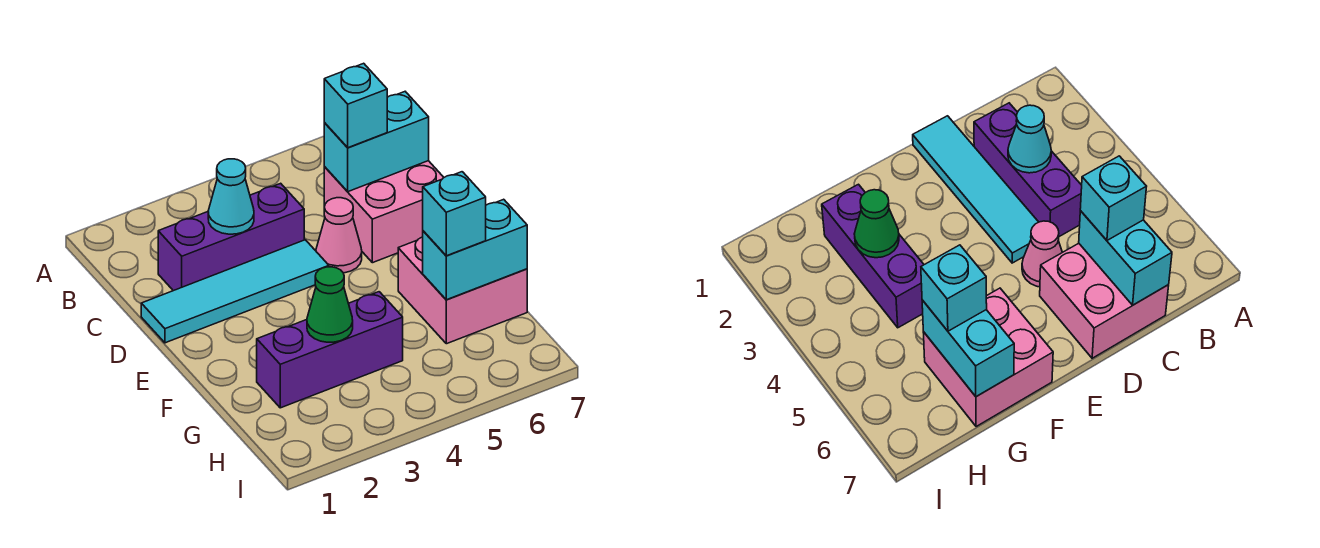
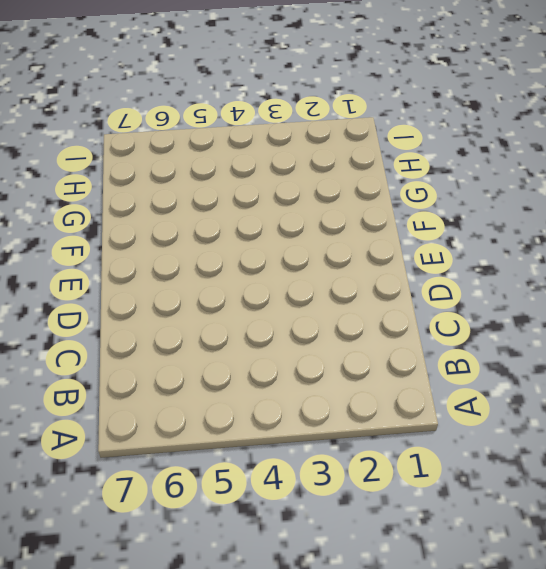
none -> purple 1x3 brick [158,183,304,291]
none -> pink 2x2 brick [324,161,444,263]
none -> cyan 1x4 tile [141,240,329,343]

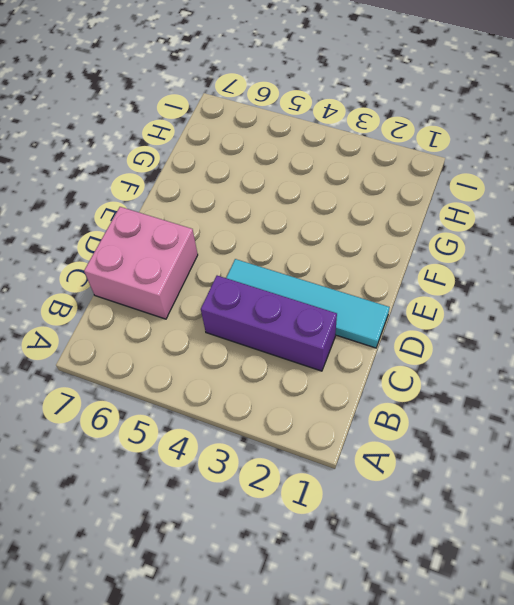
none -> pink 1x1 cone [316,198,362,273]
none -> pink 2x2 brick [398,237,527,344]
none -> purple 1x3 brick [257,292,403,408]

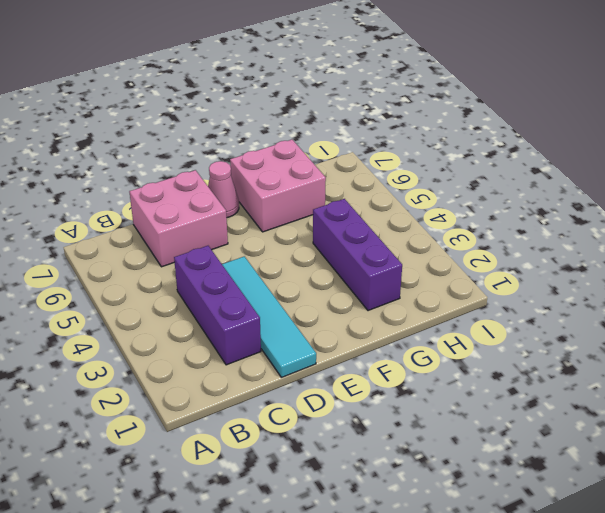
pink 1x1 cone [208,161,239,218] -> pink 1x1 cone moved to [316,198,362,273]
none -> cyan 1x1 cone [208,159,254,234]
none -> cyan 1x2 brick [324,92,429,192]
none -> green 1x1 cone [307,267,353,342]

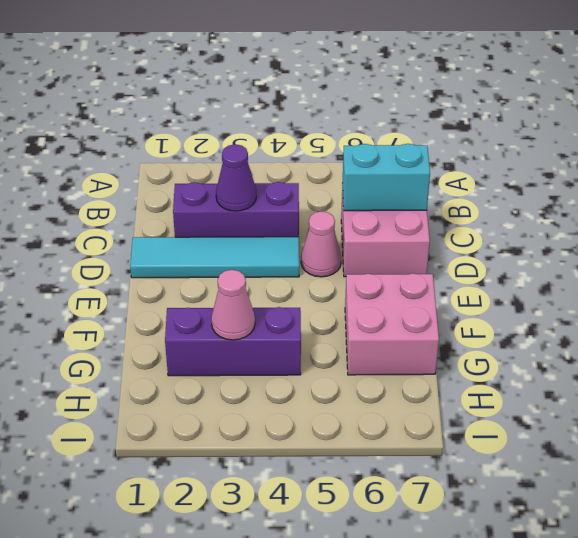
purple 1x1 cone [216,144,256,211] -> cyan 1x1 cone [208,159,254,234]
pink 1x1 cone [211,270,255,340] -> green 1x1 cone [307,267,353,342]
none -> cyan 1x2 brick [423,199,527,300]
none -> cyan 1x1 brick [324,63,387,148]
none -> cyan 1x1 brick [423,172,486,256]

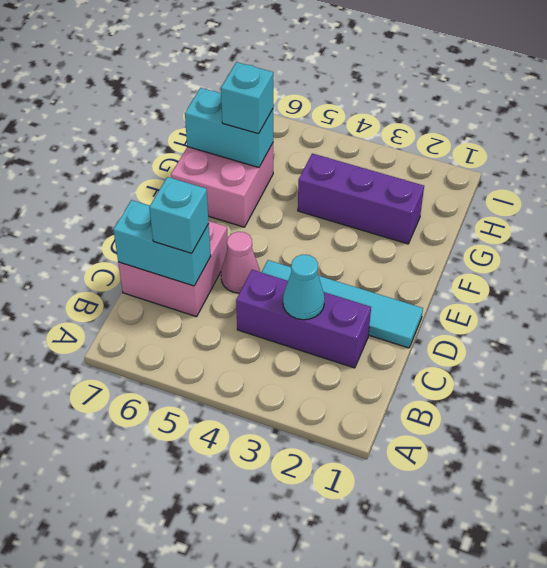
none -> green 1x1 cone [307,267,353,342]

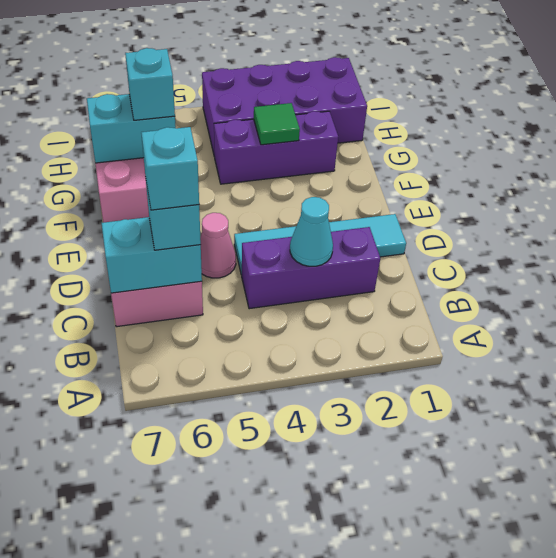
cyan 1x1 brick [141,127,199,210] -> none
green 1x1 tile [254,103,300,145] -> green 1x1 cone [307,267,353,342]
purple 2x4 brick [202,57,367,157] -> none

